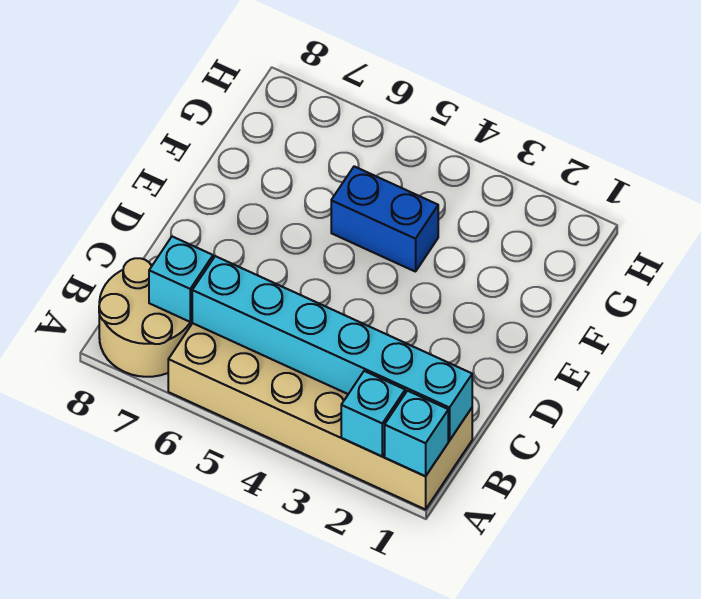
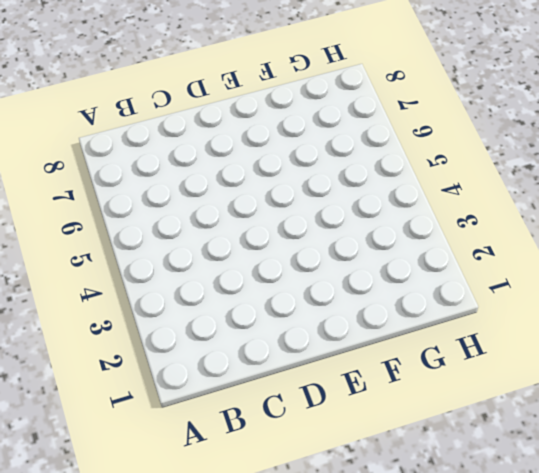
none -> tan 2x6 brick [168,323,472,510]
none -> tan 2x2 round brick [99,258,192,377]

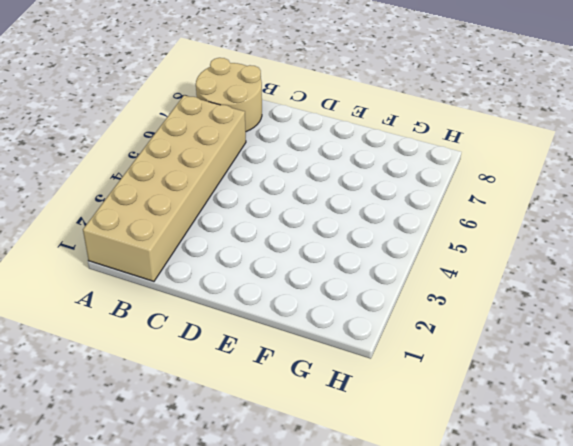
none -> blue 1x2 brick [331,166,438,272]
none -> cyan 1x1 brick [385,391,448,476]

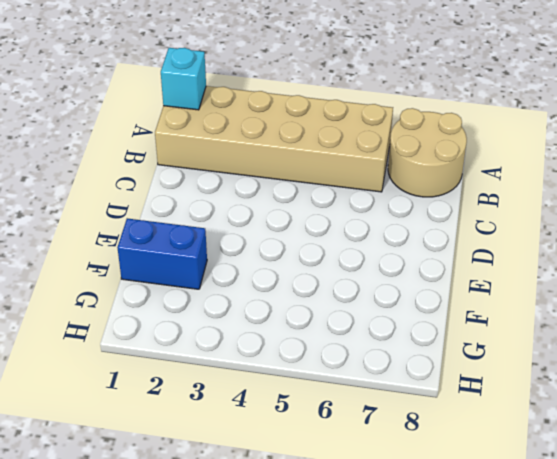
blue 1x2 brick [117,218,207,289] -> blue 1x2 brick moved to [331,166,438,272]
none -> cyan 1x1 brick [341,371,405,456]
none -> cyan 1x6 brick [192,256,472,440]

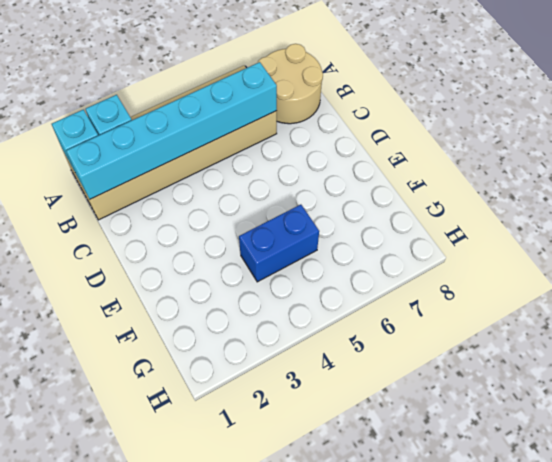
none -> cyan 1x1 brick [149,237,213,322]

